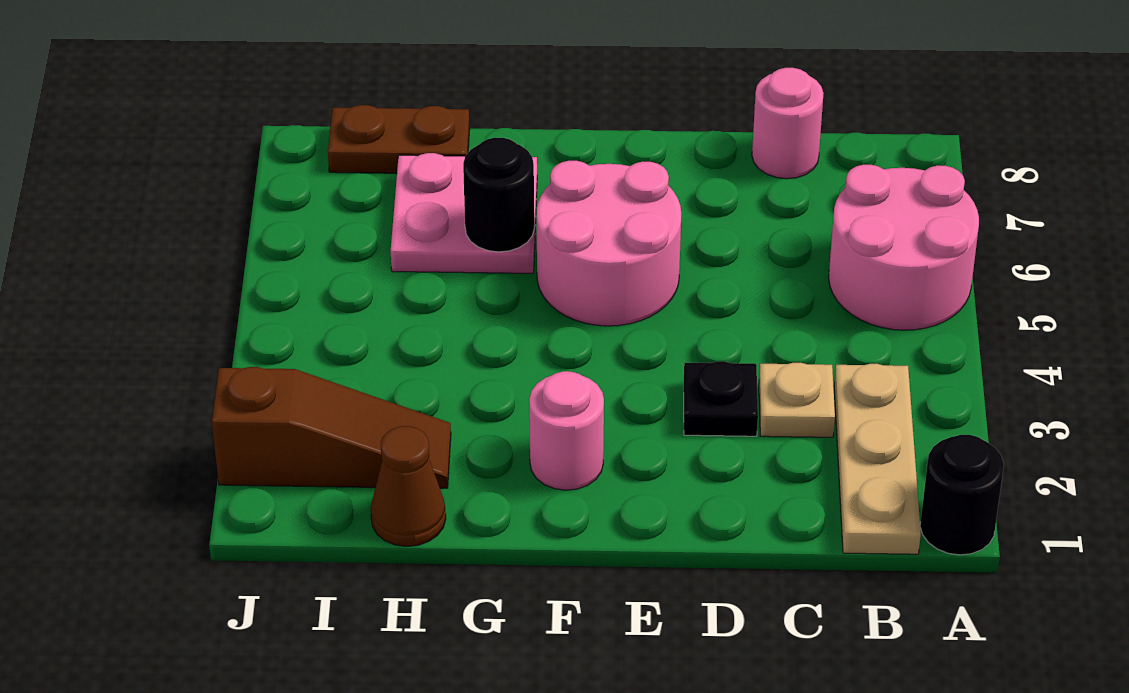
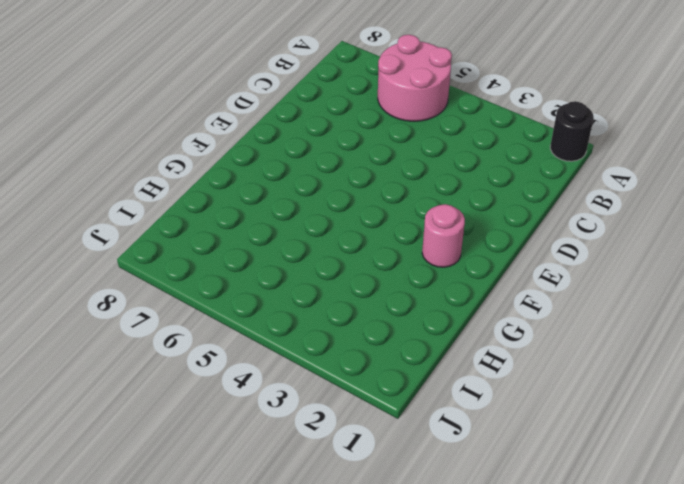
none -> tan 1x3 plate [834,364,921,554]
none -> tan 1x1 plate [759,363,835,437]
none -> pink 1x1 round brick [752,68,824,179]

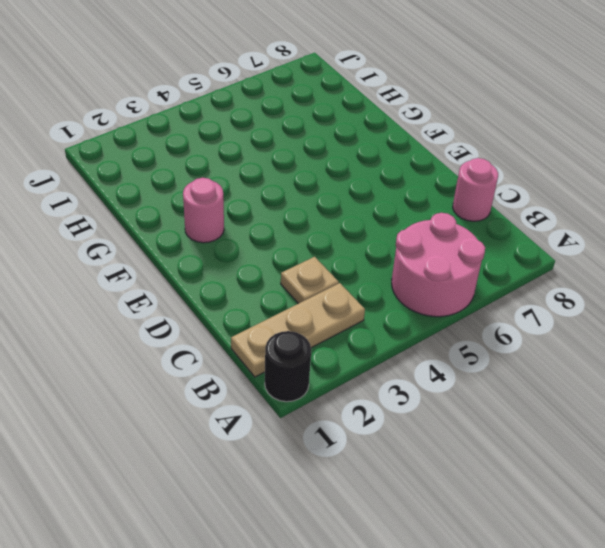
none -> black 1x1 plate [684,362,758,436]
none -> pink 2x2 round brick [537,161,681,326]
none -> pink 2x2 plate [391,153,537,273]

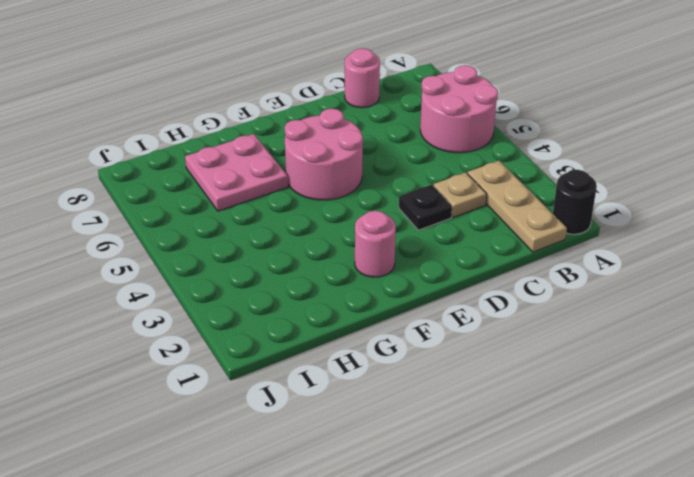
none -> brown 1x1 cone [371,426,446,546]
none -> brown 1x3 slope [212,367,451,488]
none -> brown 1x2 plate [328,105,470,173]

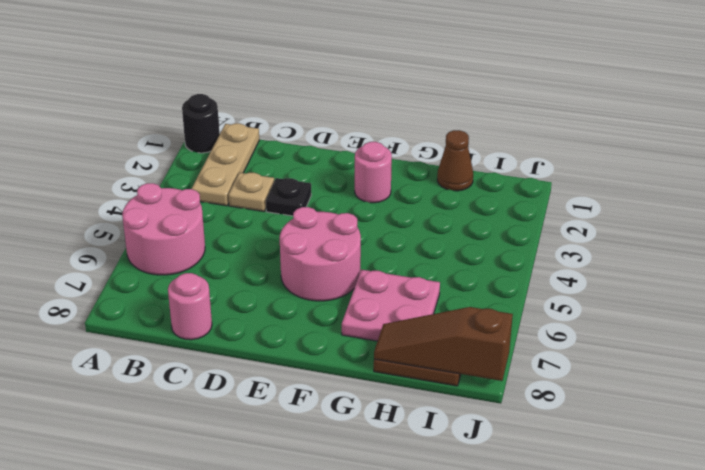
brown 1x3 slope [374,307,513,381] -> brown 1x3 slope moved to [212,367,451,488]
none -> black 1x1 round brick [463,137,534,252]

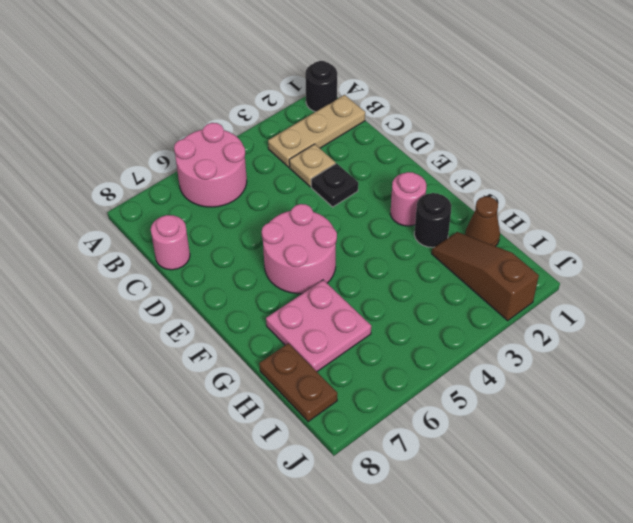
black 1x1 round brick [414,193,452,247] -> black 1x1 round brick moved to [463,137,534,252]

